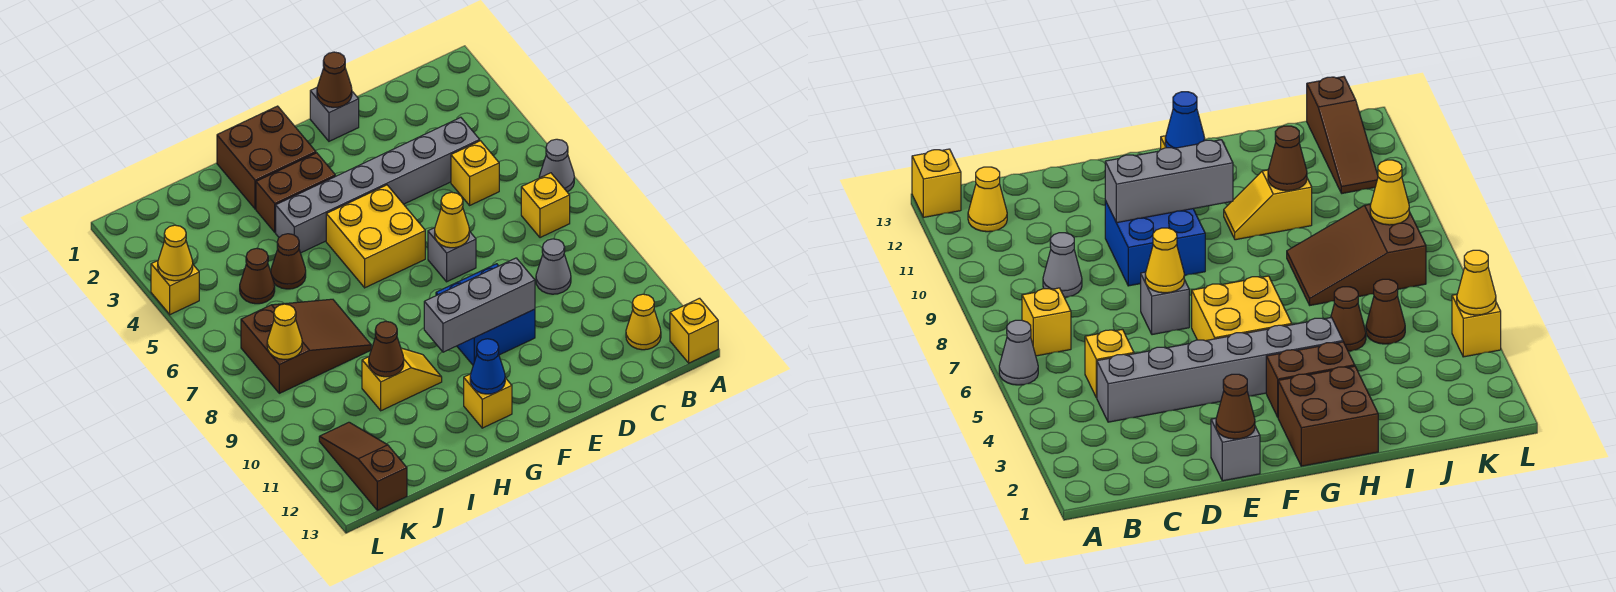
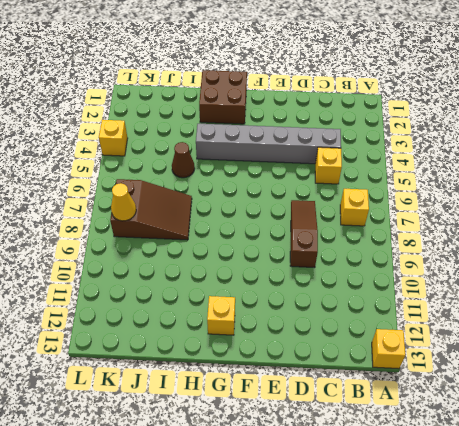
brown 1x3 slope [290,200,318,268] -> brown 1x3 slope moved to [319,422,407,510]
none -> grey 1x1 cone [539,139,574,192]
none -> yellow 1x1 cone [626,294,661,350]
none -> grey 1x1 cone [536,239,571,294]

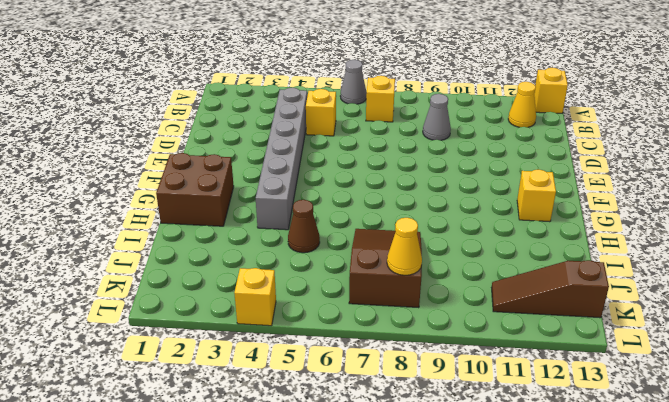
none -> grey 1x1 brick [310,88,359,141]
none -> grey 1x1 brick [428,228,476,282]
none -> blue 2x2 brick [436,264,535,365]

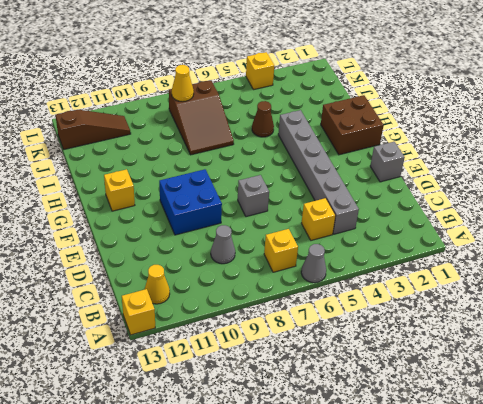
none -> yellow 2x2 brick [326,185,425,288]
none -> brown 1x2 brick [256,153,335,232]
none -> yellow 1x2 slope [362,348,442,411]

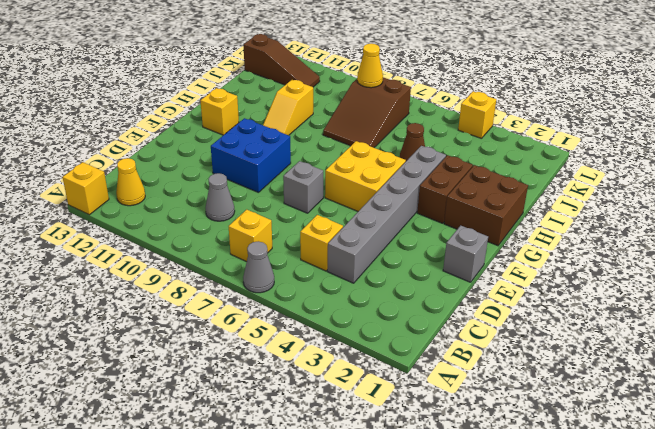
none -> brown 1x1 cone [240,248,275,304]
none -> brown 1x1 cone [317,52,352,107]
none -> yellow 1x1 cone [435,192,469,248]

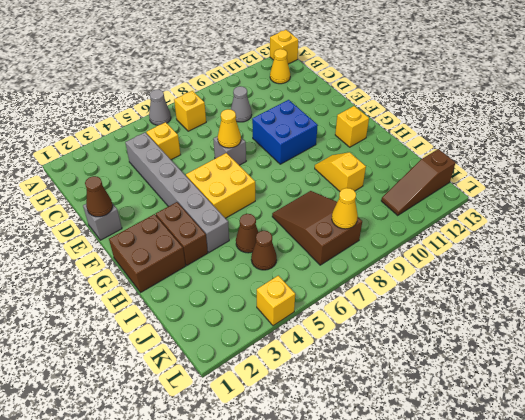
none -> grey 1x3 brick [424,258,535,352]
none -> blue 1x1 cone [470,339,505,394]
none -> brown 1x1 cone [369,321,404,377]

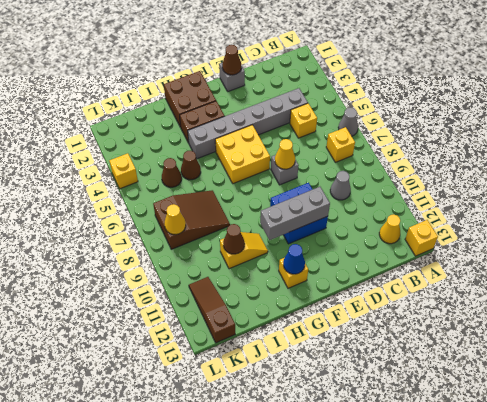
none -> yellow 1x1 cone [158,225,193,281]

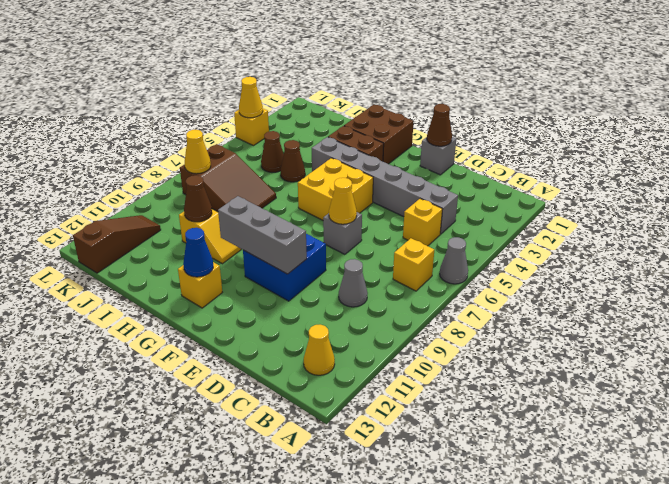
none -> yellow 1x1 brick [670,298,718,363]

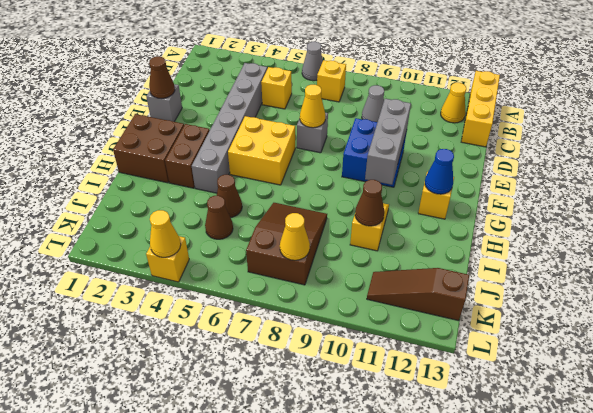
yellow 1x3 brick [461,71,500,147] -> yellow 1x1 brick [670,298,718,363]

